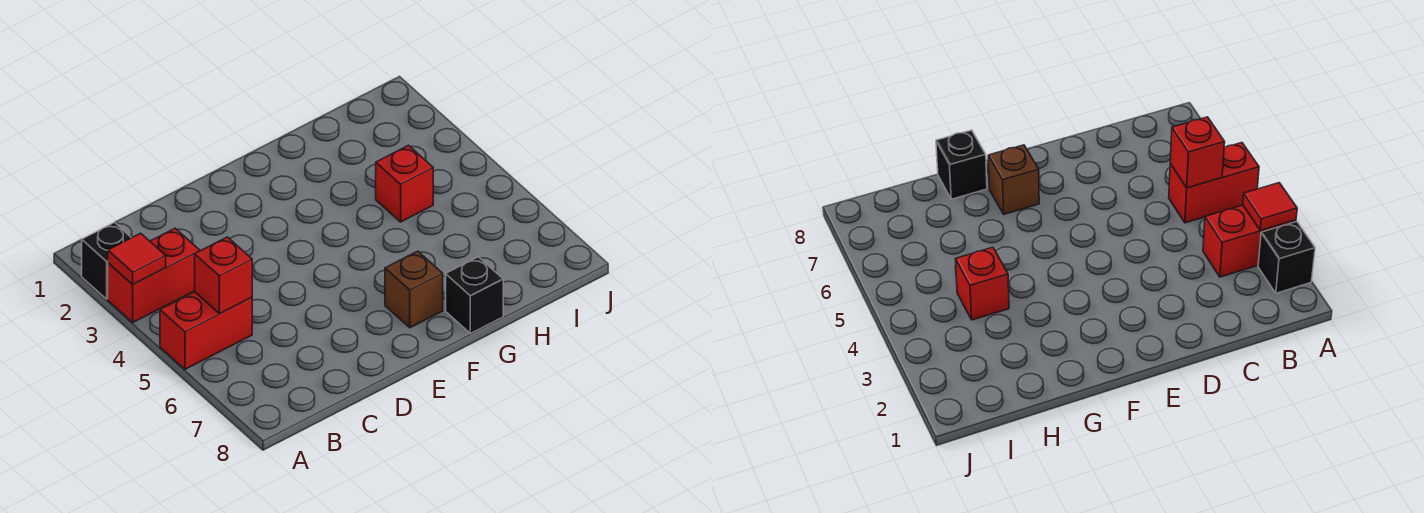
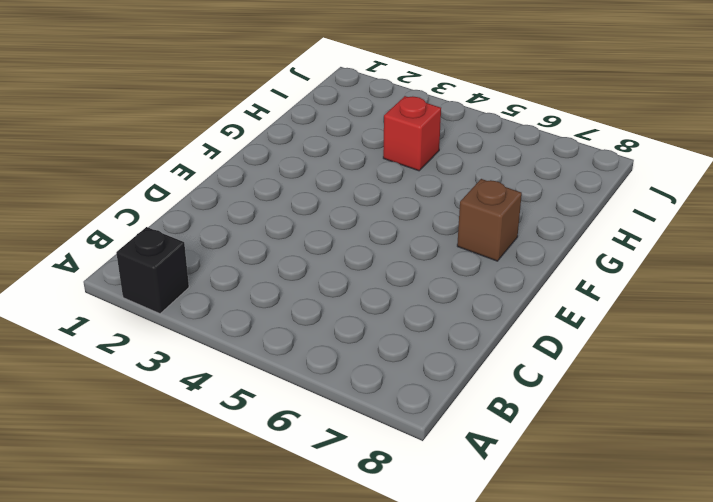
none -> red 1x2 brick [108,228,200,322]
none -> red 1x2 brick [160,292,252,369]

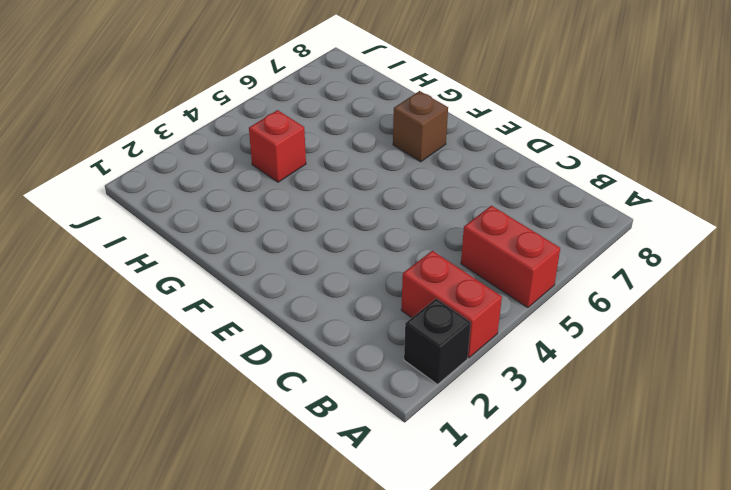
none -> black 1x1 brick [446,257,503,333]
none -> red 1x1 tile [108,233,166,285]

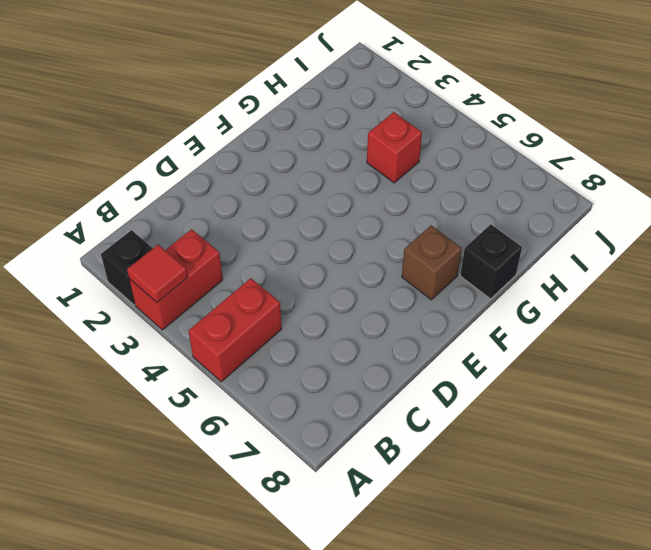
none -> red 1x1 brick [195,237,252,314]

